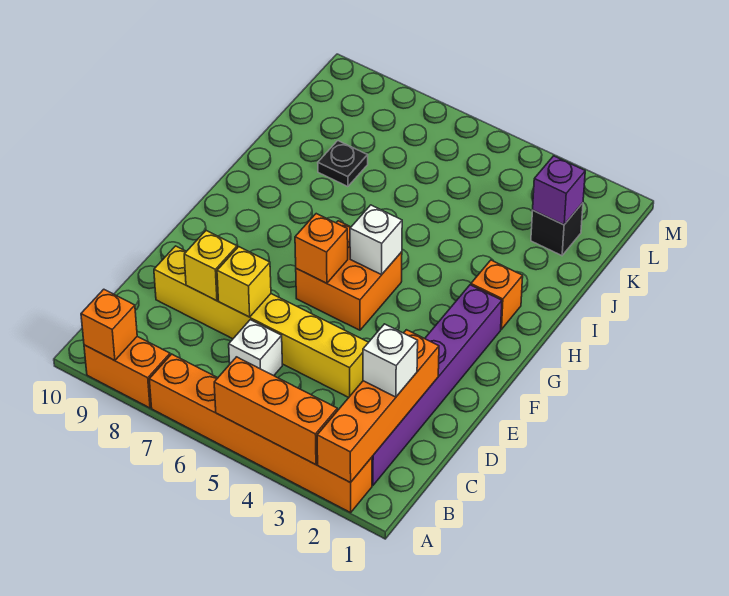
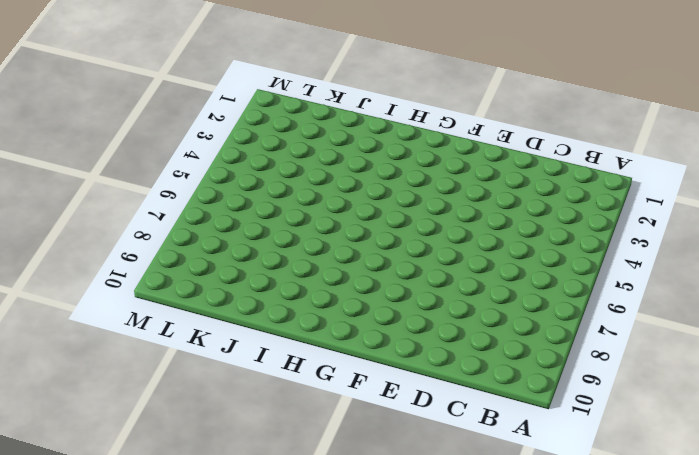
none -> orange 1x6 brick [149,354,372,513]
none -> orange 1x2 brick [84,337,170,408]
none -> purple 1x6 brick [372,285,502,485]

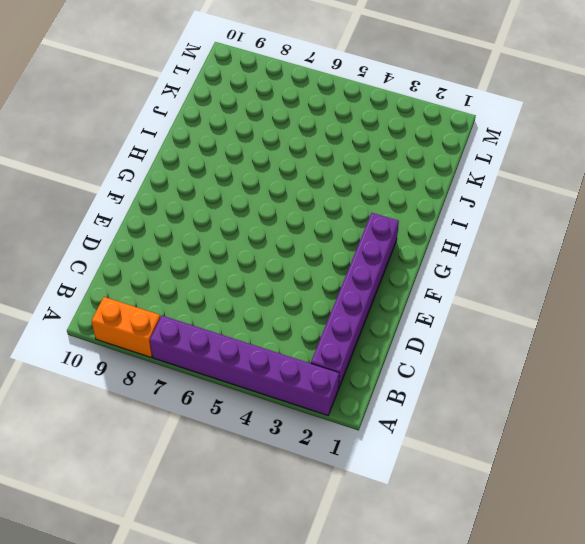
purple 1x6 brick [150,316,339,415] -> orange 1x6 brick [149,354,372,513]
none -> white 1x1 brick [229,320,282,376]
none -> yellow 1x6 brick [154,246,368,398]
none -> orange 2x2 brick [296,221,402,330]

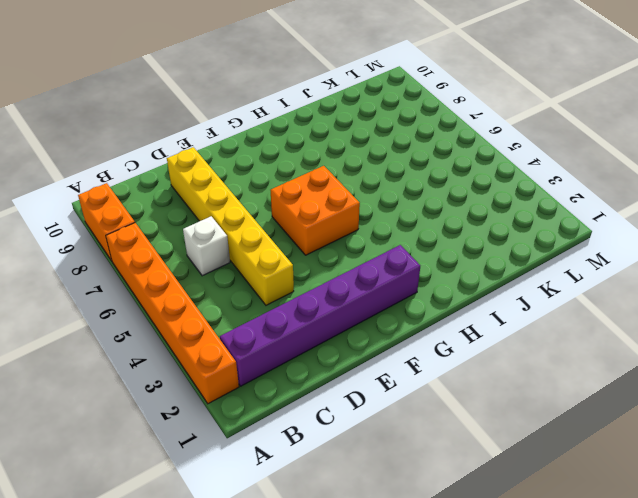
none -> orange 1x1 brick [471,260,523,329]
none -> black 1x1 plate [318,141,368,187]
none -> black 1x1 brick [531,203,583,256]

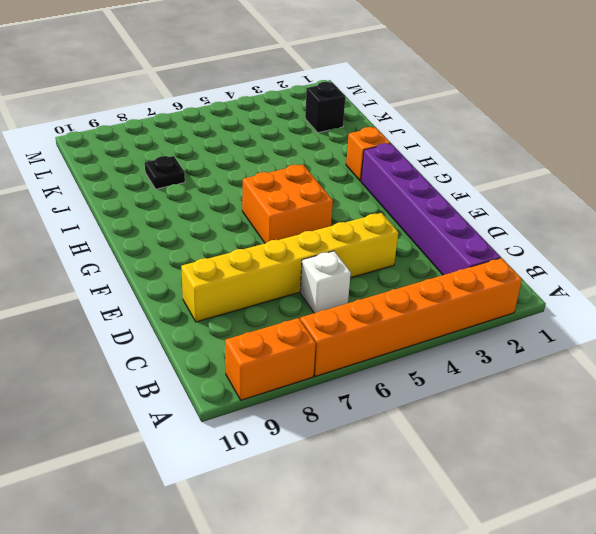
none -> orange 1x4 brick [317,330,439,483]
none -> orange 1x3 brick [214,357,337,465]
none -> orange 1x1 brick [81,289,137,361]

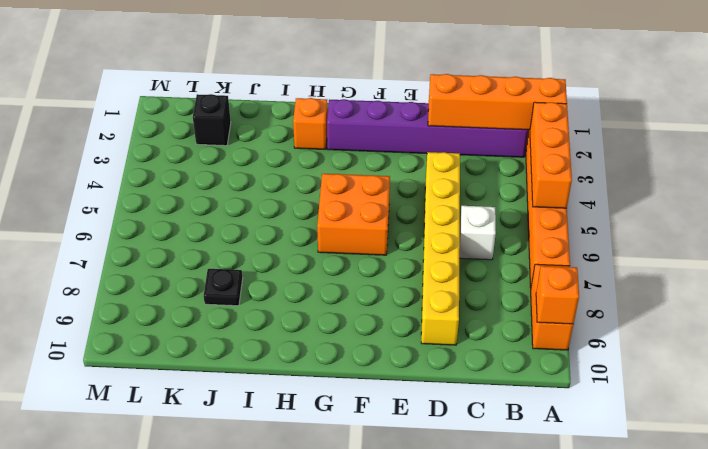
none -> yellow 1x1 brick [217,247,271,317]
none -> yellow 1x1 brick [184,231,237,301]
none -> orange 1x1 brick [295,214,348,283]

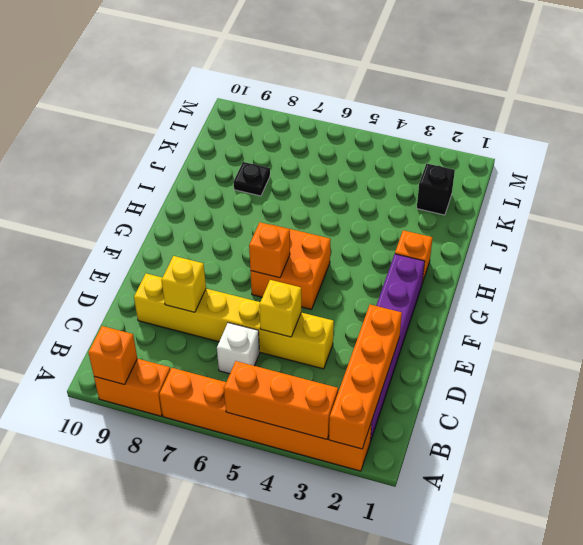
yellow 1x1 brick [259,280,301,337] -> yellow 1x1 brick moved to [217,247,271,317]
none -> white 1x1 brick [350,205,402,275]
none -> purple 1x1 brick [533,156,585,225]
none -> white 1x1 brick [363,324,418,397]

